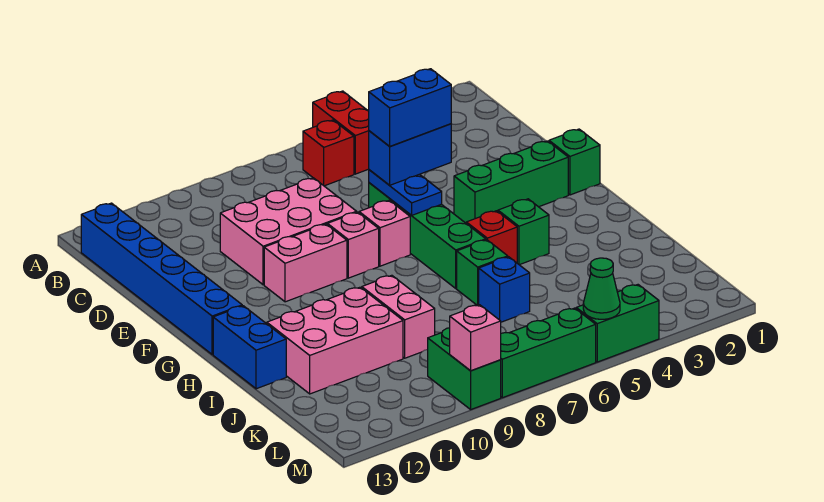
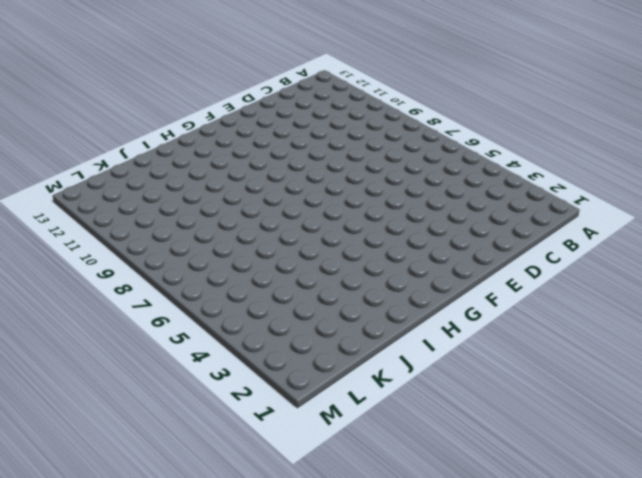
none -> red 1x2 brick [313,91,369,174]
none -> red 1x1 brick [303,120,354,186]
none -> blue 1x6 brick [81,203,242,355]

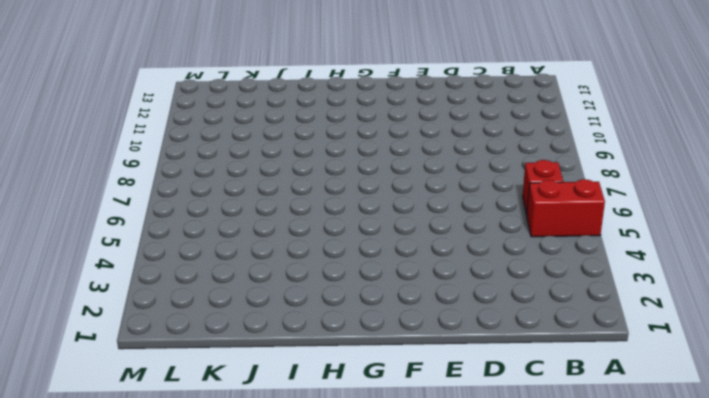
none -> blue 1x6 brick [81,203,242,355]
none -> pink 2x3 brick [220,178,357,285]
none -> green 1x4 brick [369,183,486,288]

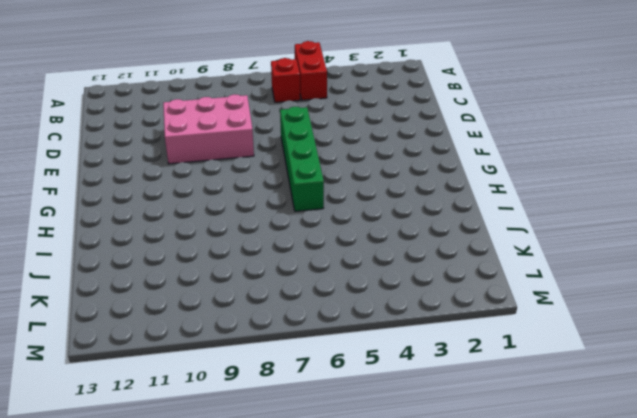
none -> blue 1x6 brick [81,203,242,355]
none -> green 1x1 brick [549,129,600,195]
none -> green 1x3 brick [454,141,568,223]

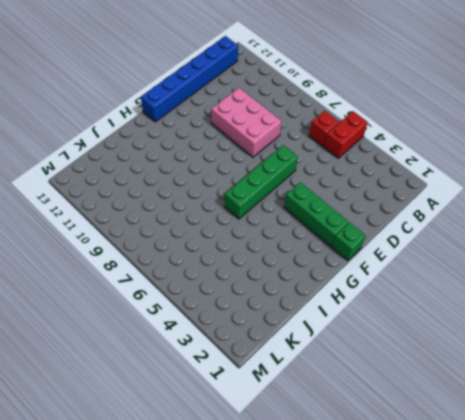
none -> pink 1x1 brick [359,200,410,266]
none -> pink 1x1 brick [327,212,379,278]
none -> pink 1x2 brick [264,224,347,302]

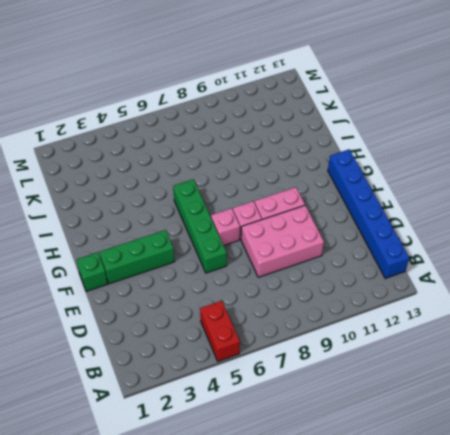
none -> red 1x1 brick [303,120,354,186]
none -> green 1x1 brick [498,199,549,265]
none -> red 1x1 brick [466,211,517,263]

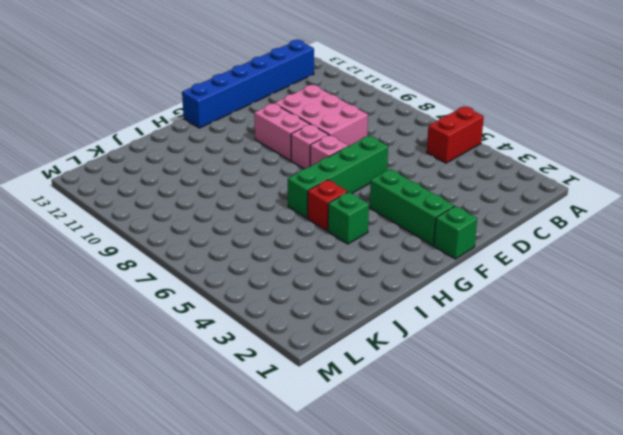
none -> red 1x1 brick [303,120,354,186]
none -> blue 1x2 brick [213,306,286,389]
none -> green 1x1 brick [457,240,508,306]

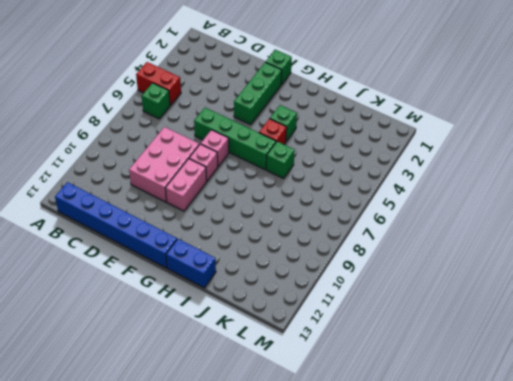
green 1x1 brick [142,83,170,119] -> red 1x1 brick [303,120,354,186]
none -> pink 1x2 brick [362,275,435,358]
none -> pink 2x3 brick [267,287,403,394]
none -> blue 1x1 brick [479,257,530,322]

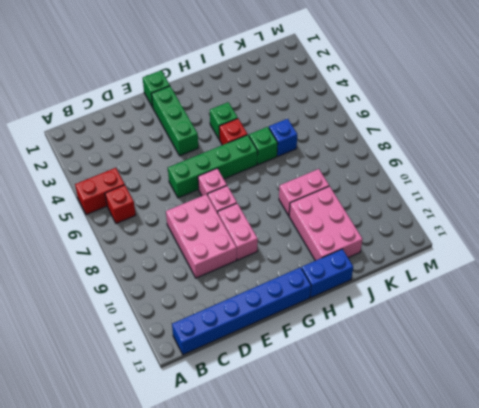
none -> green 1x2 brick [428,328,501,409]
none -> green 1x2 brick [576,285,659,362]
none -> green 1x3 brick [501,308,596,398]

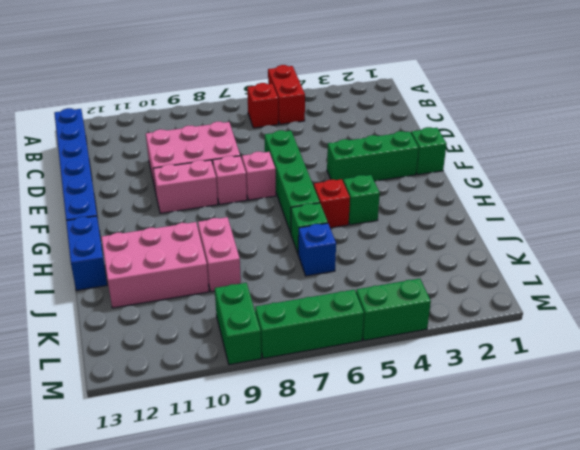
none -> blue 1x2 plate [369,170,442,215]
none -> green 1x1 cone [583,258,620,319]
none -> pink 1x1 brick [450,305,501,371]

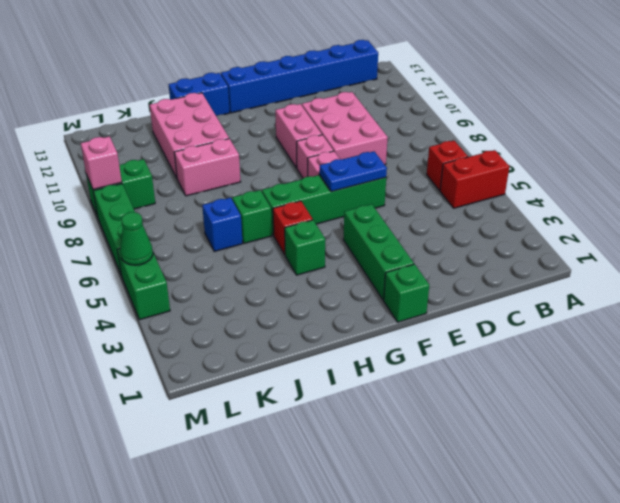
none -> blue 1x2 brick [369,124,451,185]
none -> blue 1x2 brick [369,69,451,146]

